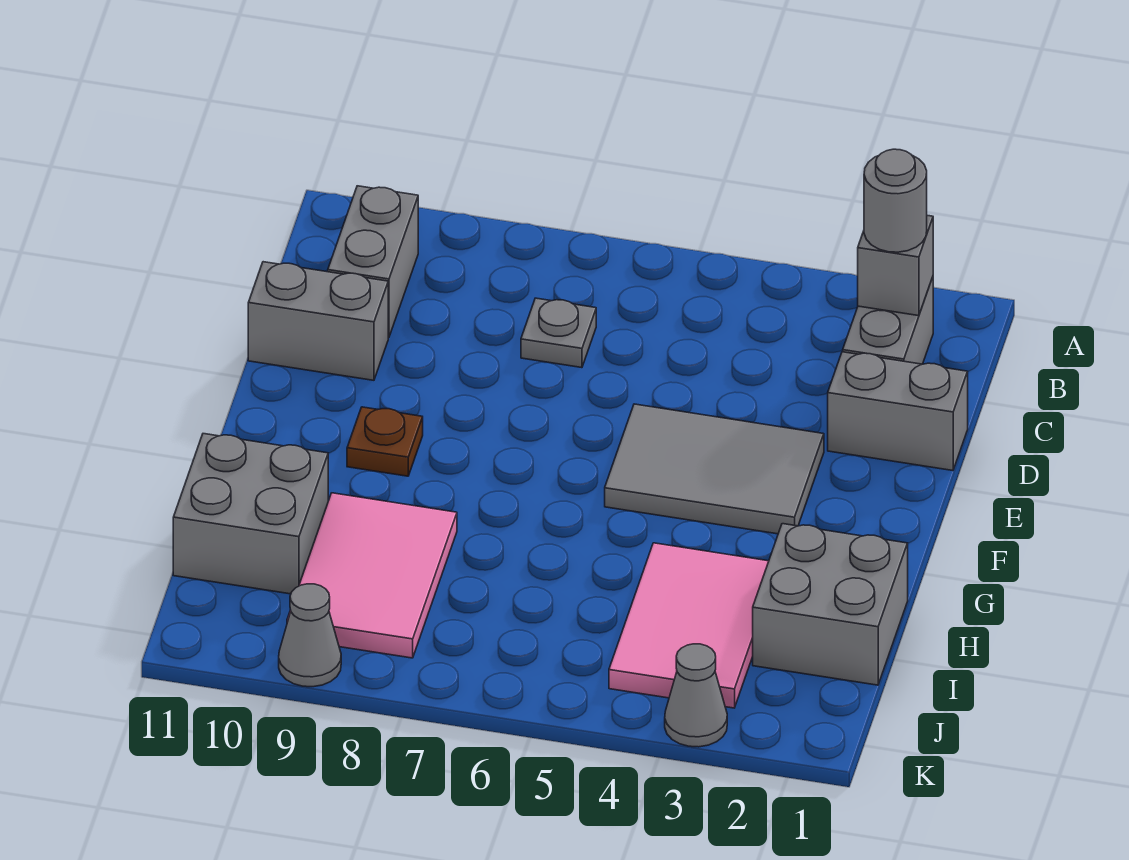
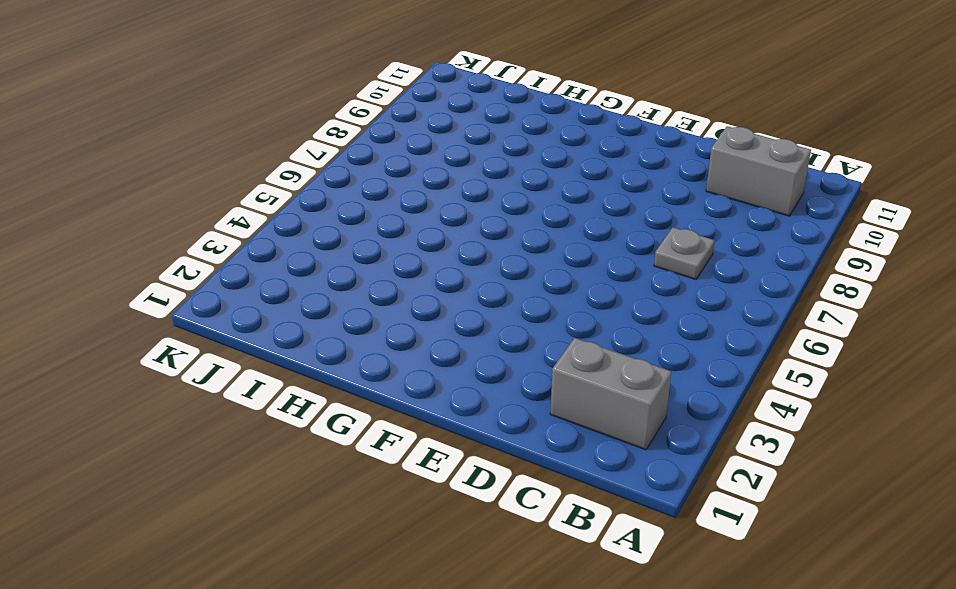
none -> grey 1x2 brick [828,352,968,471]
none -> grey 1x2 brick [248,262,388,380]
none -> grey 2x3 tile [605,404,824,534]

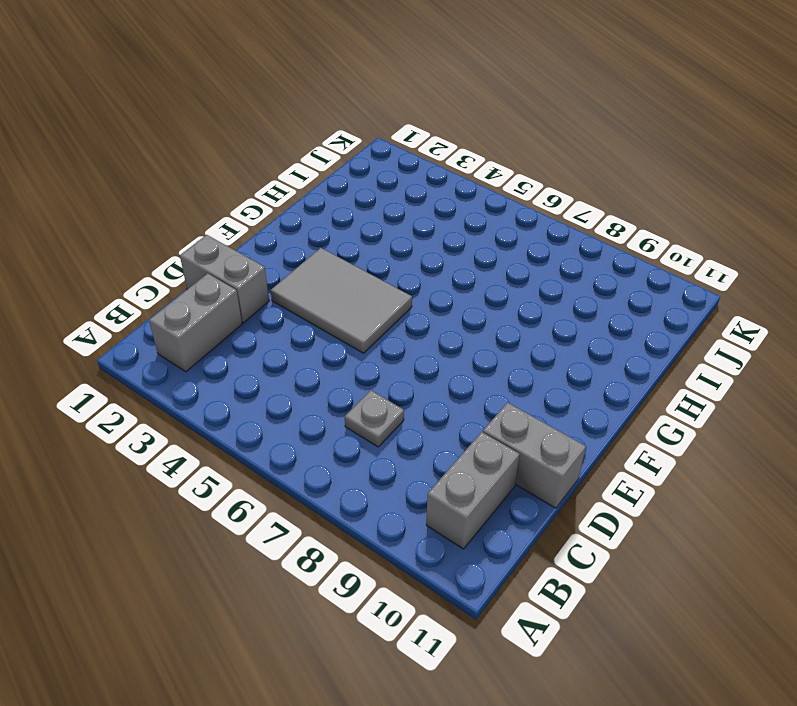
none -> brown 1x1 plate [347,407,423,476]
none -> grey 2x2 brick [753,524,908,685]
none -> pink 2x3 tile [609,543,769,708]

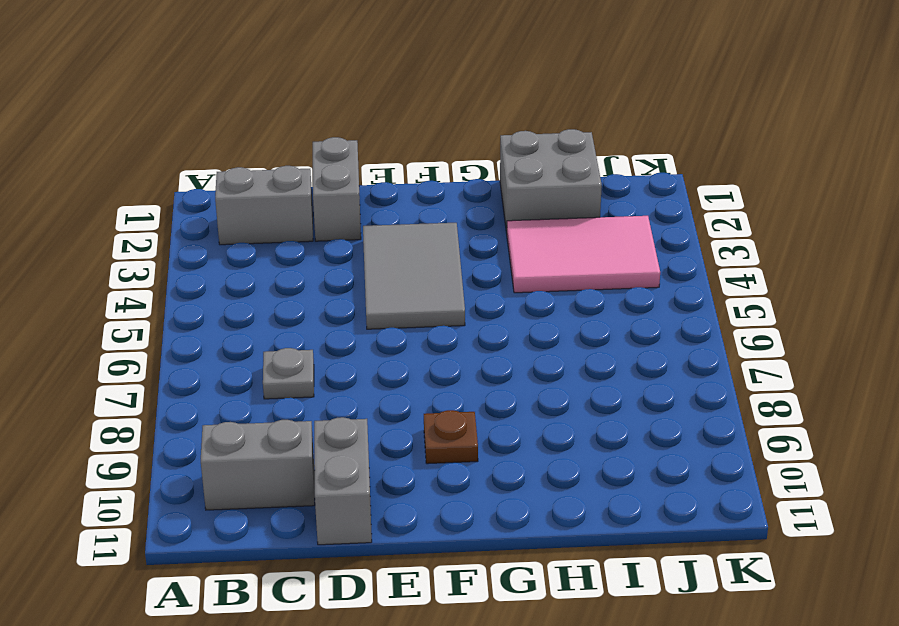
none -> pink 2x3 tile [287,493,457,658]
none -> grey 2x2 brick [173,434,328,594]
none -> grey 1x1 cone [665,644,727,747]

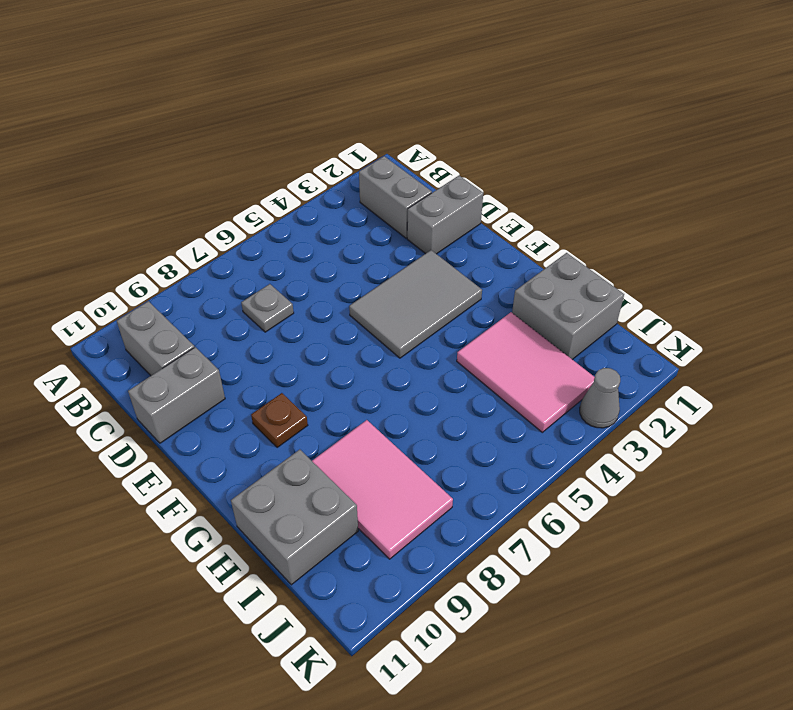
none -> grey 1x1 cone [279,584,341,687]
none -> grey 1x1 brick [858,215,933,316]
none -> grey 1x1 round brick [864,149,927,252]

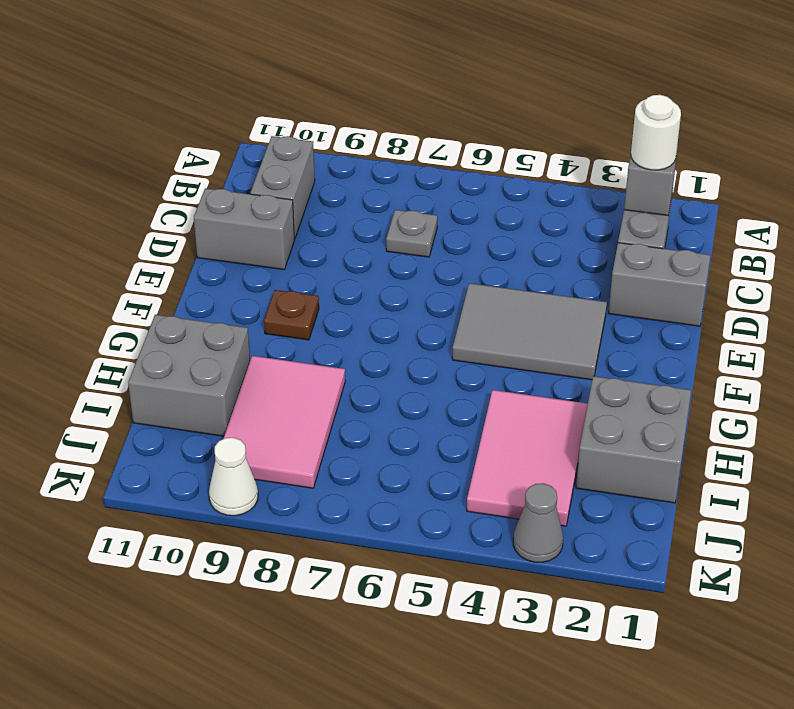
white 1x1 round brick [631,95,681,170] -> grey 1x1 round brick [864,149,927,252]
white 1x1 cone [209,438,258,516] -> grey 1x1 cone [279,584,341,687]

